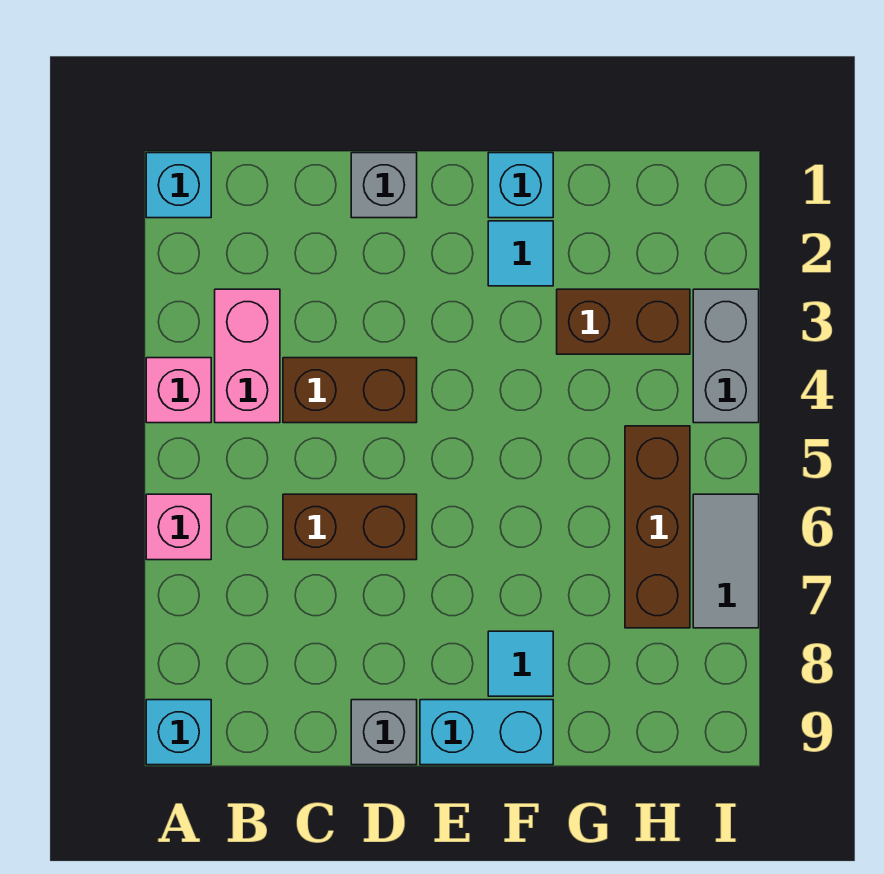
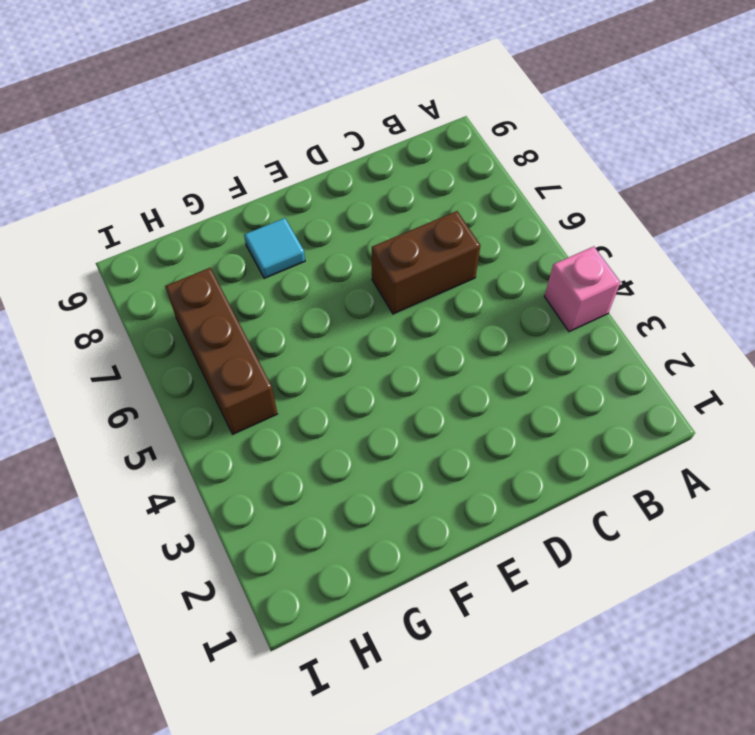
none -> cyan 1x1 brick [146,153,211,218]
none -> pink 1x1 brick [146,494,211,560]
none -> cyan 1x1 brick [146,700,211,765]

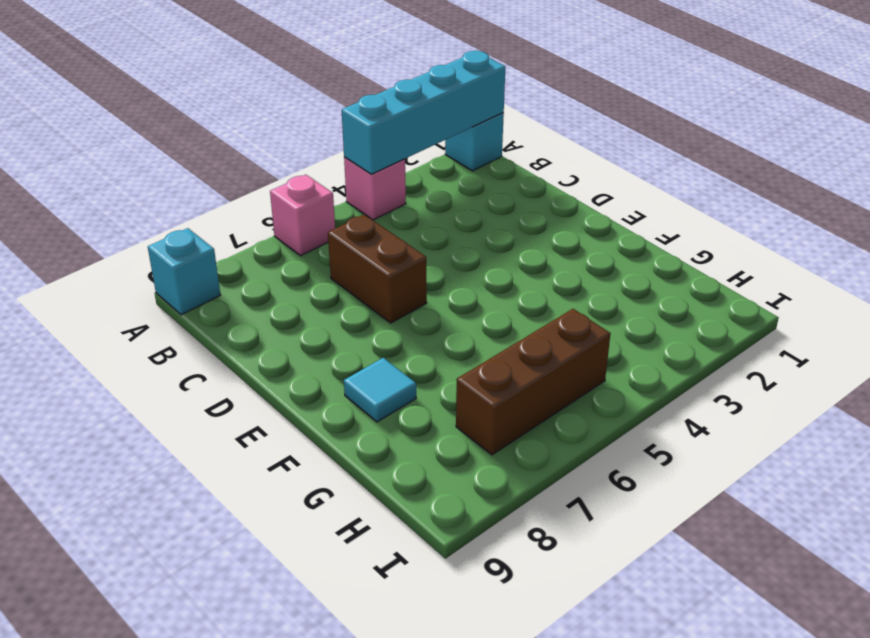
cyan 1x4 brick [342,51,505,174] -> none
none -> pink 1x2 brick [215,289,280,423]
none -> brown 1x2 brick [283,358,417,423]
none -> grey 1x1 brick [351,153,417,218]

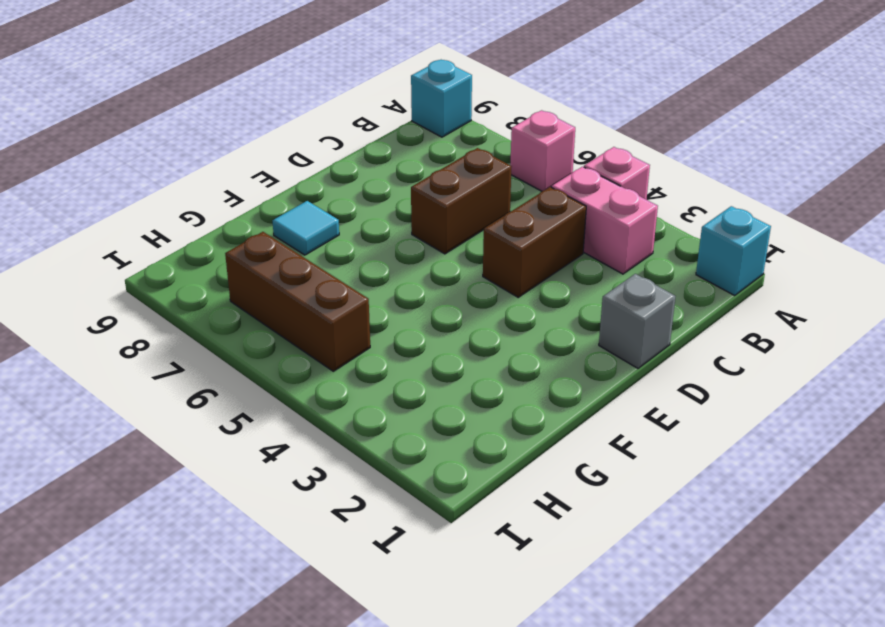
none -> grey 1x1 brick [351,700,417,765]
none -> cyan 1x2 brick [420,700,553,765]
none -> cyan 1x1 brick [488,153,553,218]

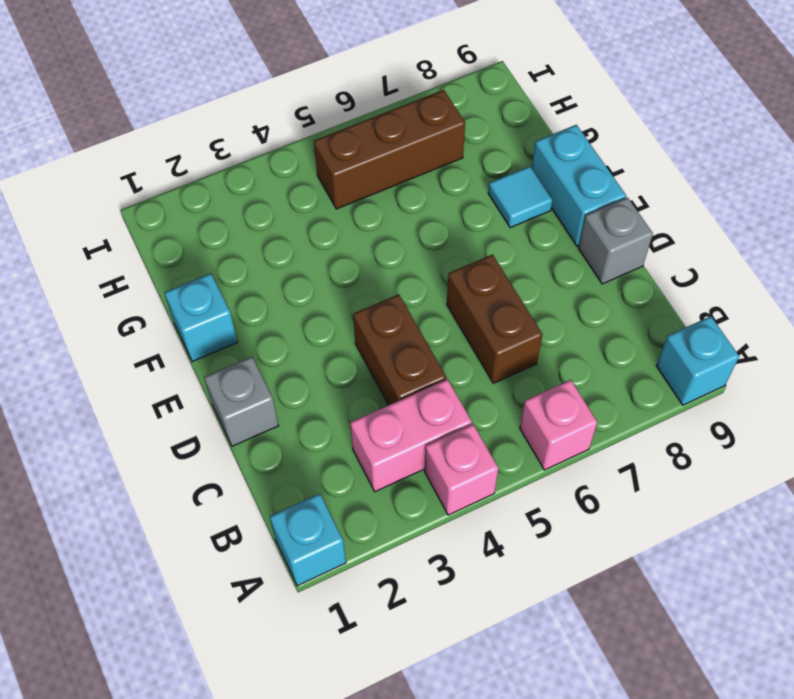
none -> cyan 1x1 tile [488,221,553,286]
none -> brown 1x2 brick [557,289,690,354]
none -> grey 1x2 brick [693,289,759,423]

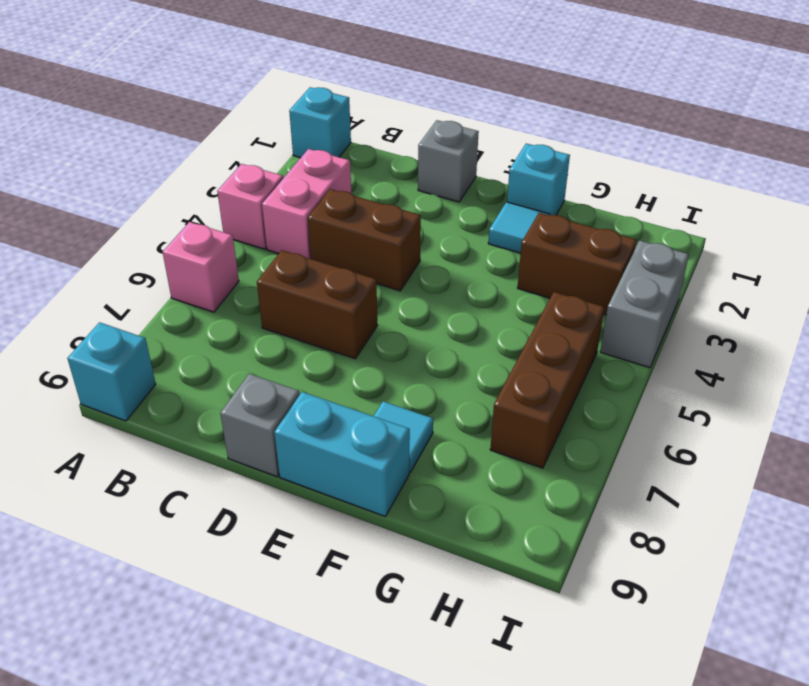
none -> grey 1x2 tile [693,494,759,628]

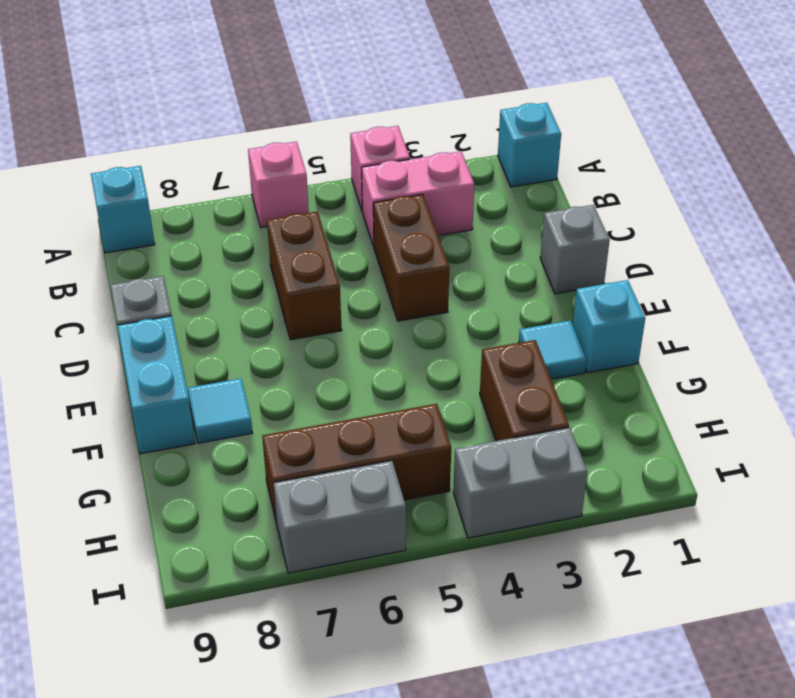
grey 1x2 brick [274,461,406,573] -> grey 1x2 tile [693,494,759,628]

